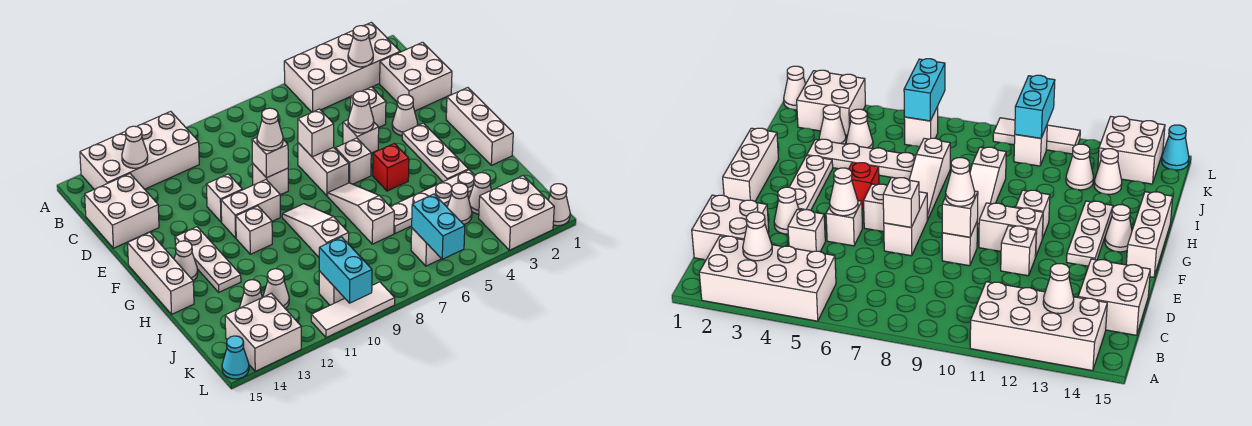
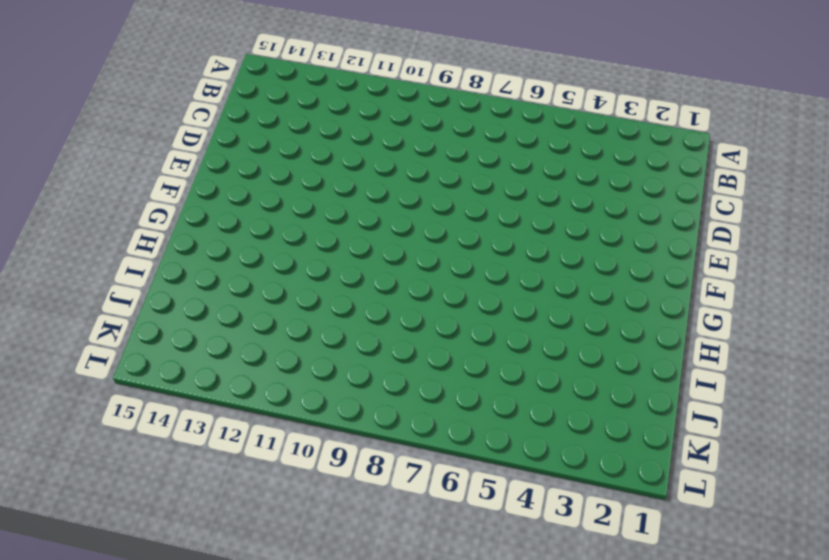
none -> white 2x4 brick [284,22,400,112]
none -> white 2x4 brick [80,111,199,189]
none -> white 2x2 brick [380,42,452,111]
none -> white 2x2 brick [85,174,159,248]

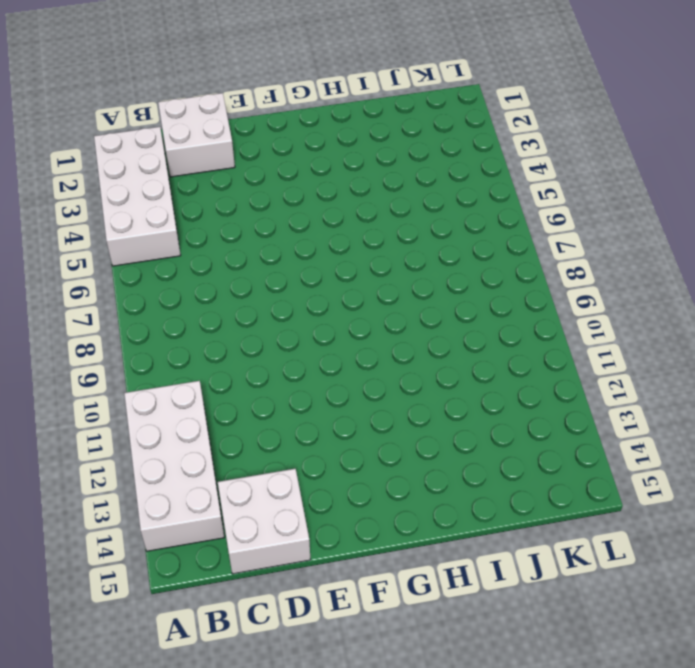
none -> white 1x1 brick [350,87,386,127]
none -> white 1x1 cone [392,95,418,136]
none -> white 1x1 brick [343,120,379,153]
none -> white 1x2 brick [298,143,349,196]

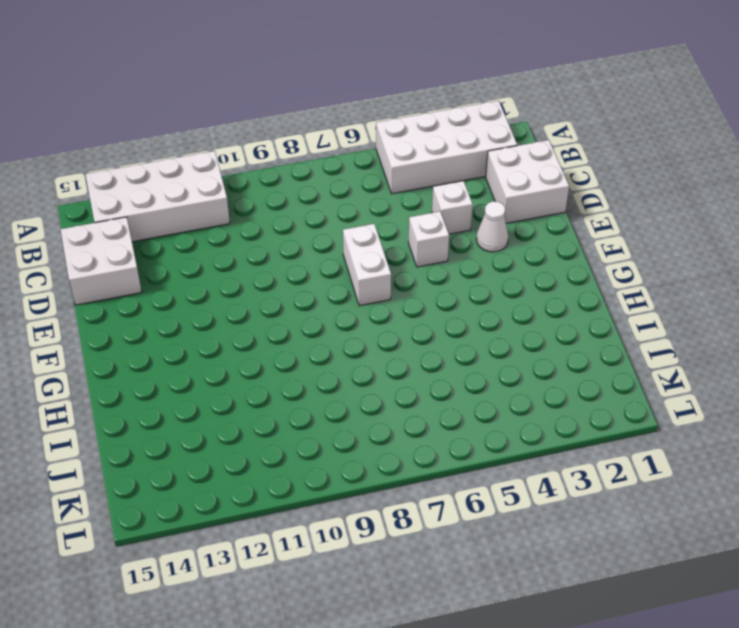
none -> white 1x1 brick [252,163,288,195]
none -> white 1x1 brick [207,174,242,222]
none -> white 1x3 brick [446,88,513,165]
none -> white 1x3 plate [402,123,468,182]

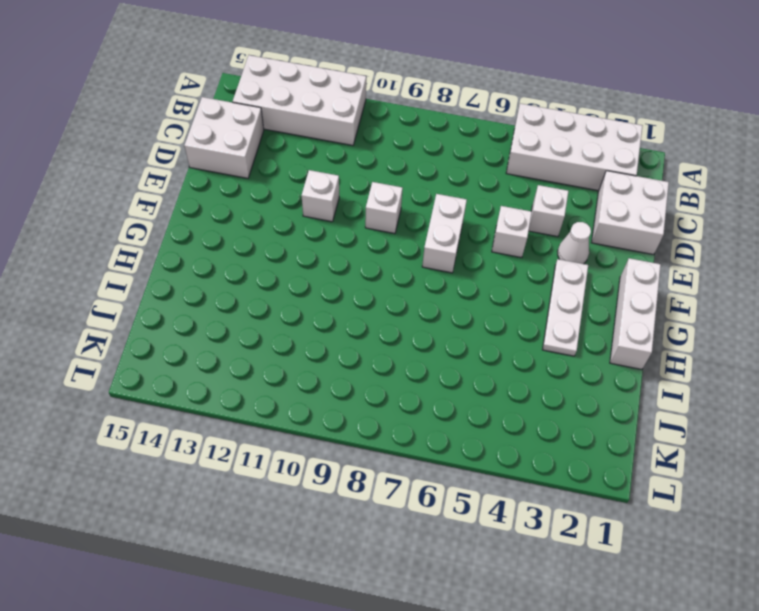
none -> white 1x1 brick [335,138,371,184]
none -> white 1x2 brick [221,180,280,238]
none -> white 1x3 plate [175,227,241,292]
none -> white 1x3 brick [128,232,194,314]

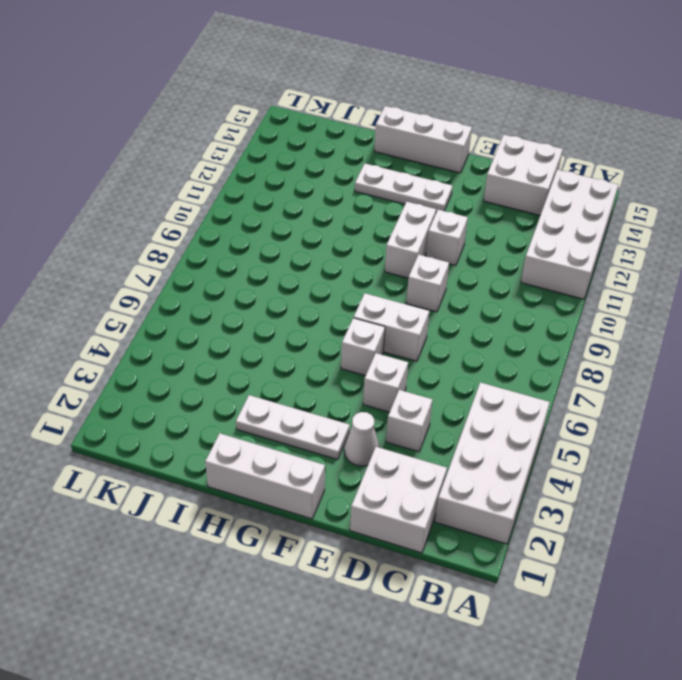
none -> red 1x1 brick [373,143,409,191]
none -> white 1x3 slope [328,183,394,244]
none -> white 1x3 slope [282,204,349,257]
none -> white 1x1 brick [236,206,272,254]

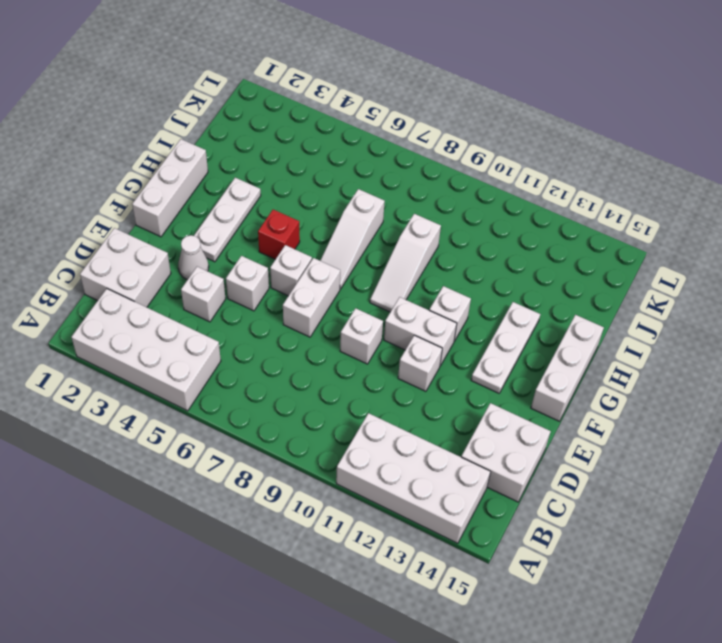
none -> white 1x1 cone [174,241,198,281]
none -> white 1x4 plate [390,170,475,234]
none -> white 1x1 cone [469,173,491,214]
none -> white 1x1 cone [447,183,472,224]

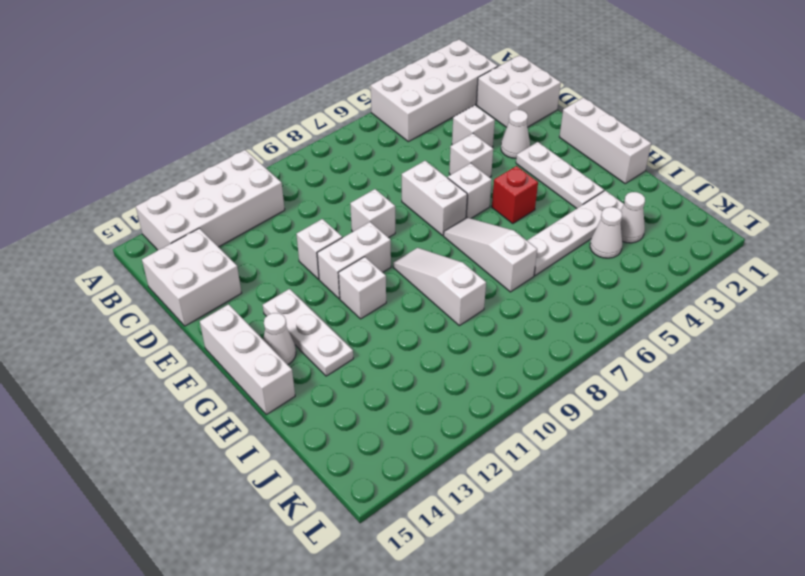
none -> white 1x1 cone [263,269,289,308]
none -> white 1x1 cone [240,280,262,308]
none -> white 2x2 brick [479,176,554,250]
none -> white 1x1 brick [411,228,441,266]

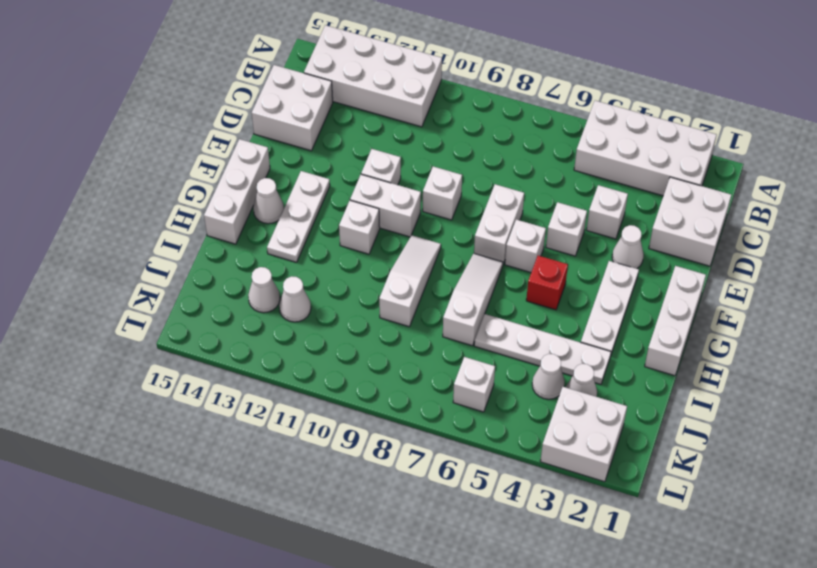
none -> white 1x1 brick [319,271,345,305]
none -> white 2x2 brick [225,293,301,371]
none -> white 1x1 cone [548,184,570,226]
none -> white 1x3 tile [311,282,395,338]

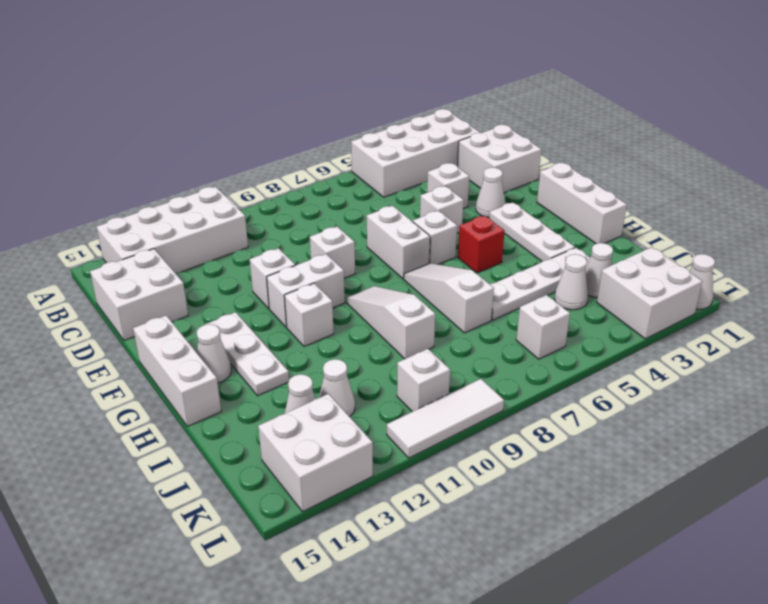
none -> cyan 1x1 cone [222,336,249,379]
none -> white 1x1 cone [348,26,373,67]
none -> white 1x1 cone [122,126,148,168]
none -> white 1x1 cone [348,91,374,133]

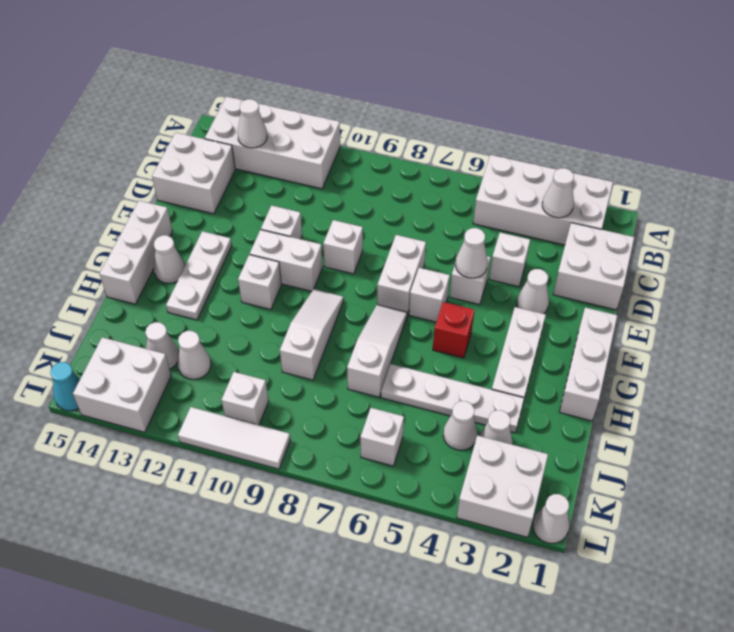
none -> white 1x1 brick [298,109,334,157]
none -> white 1x1 brick [252,137,288,178]
none -> cyan 1x2 brick [412,194,465,259]
none -> cyan 1x2 brick [319,237,372,303]

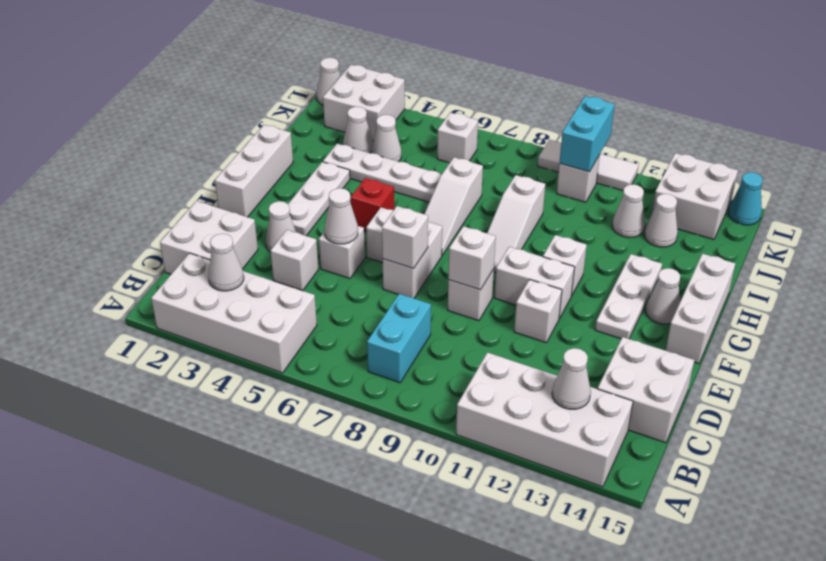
cyan 1x2 brick [367,294,431,383] -> cyan 1x2 brick moved to [412,194,465,259]
none -> white 1x1 cone [257,108,283,151]

